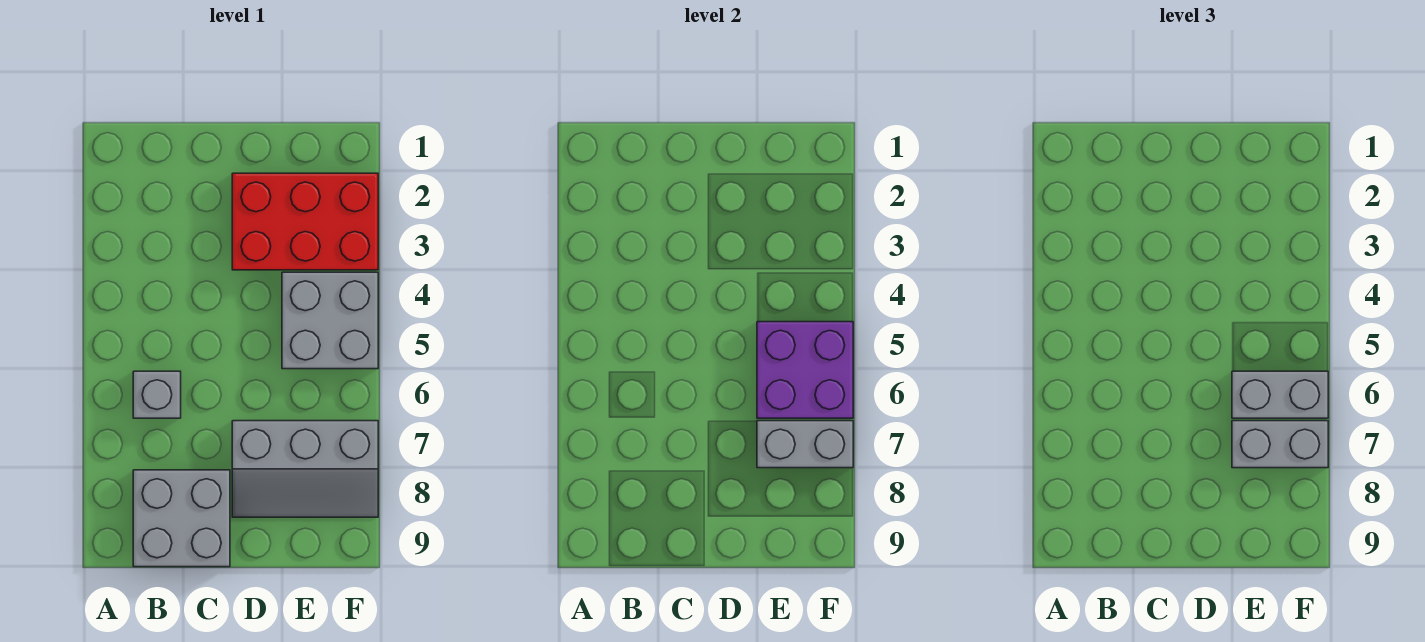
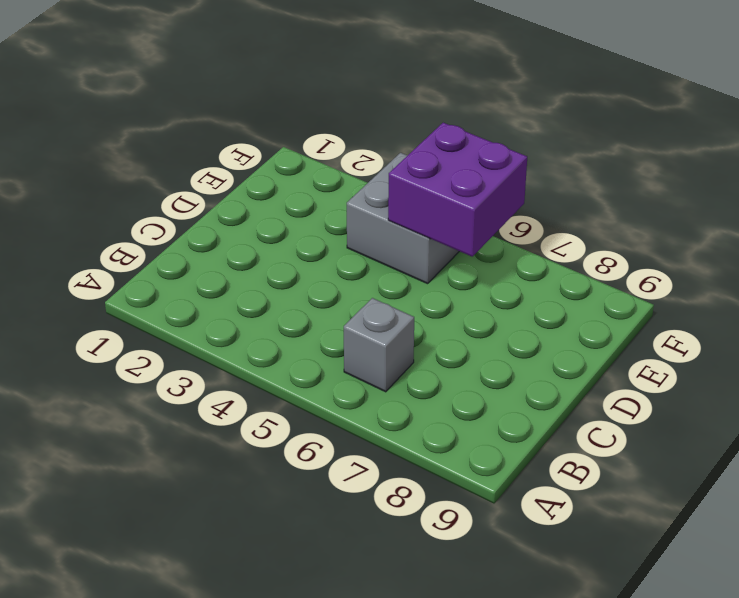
none -> grey 2x2 brick [133,470,230,567]
none -> red 2x3 brick [232,173,378,270]

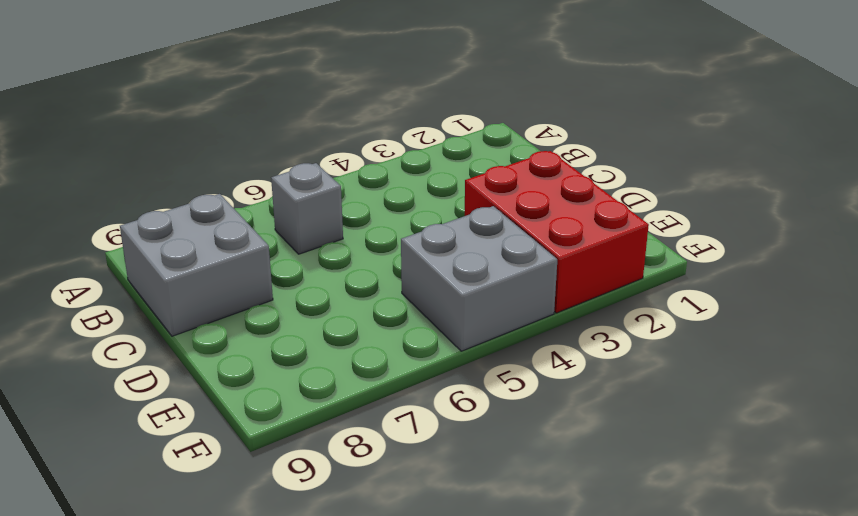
none -> grey 2x3 slope [232,421,378,517]
none -> purple 2x2 brick [757,322,853,418]

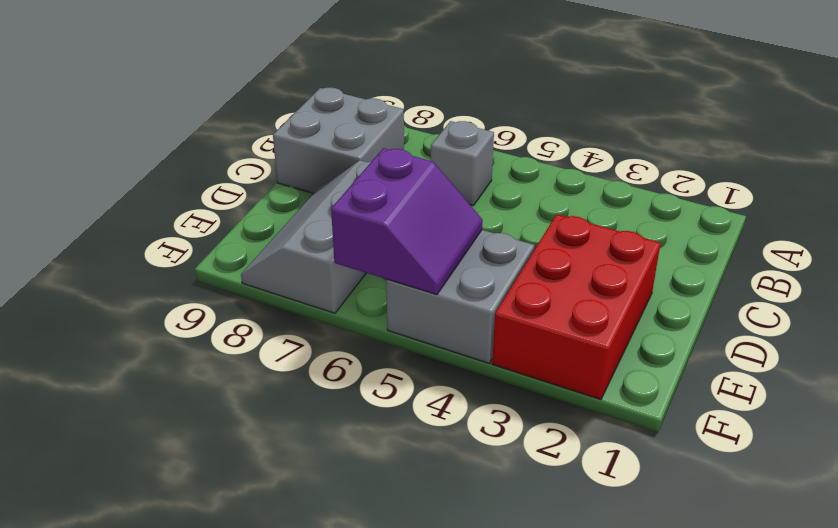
purple 2x2 slope [331,148,483,295] -> purple 2x2 brick [757,322,853,418]
none -> grey 1x2 brick [757,421,853,468]
none -> grey 1x2 brick [1232,371,1328,418]

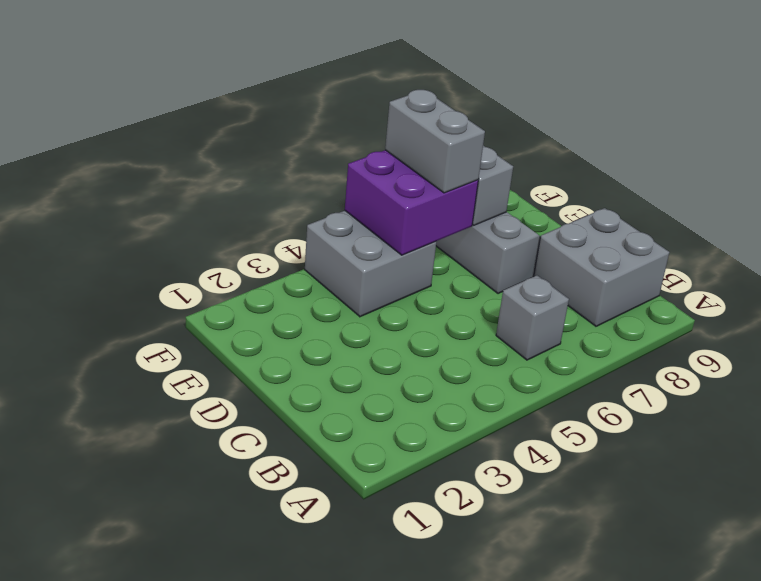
none -> red 2x3 brick [232,173,378,270]
none -> grey 1x2 brick [1232,421,1328,468]

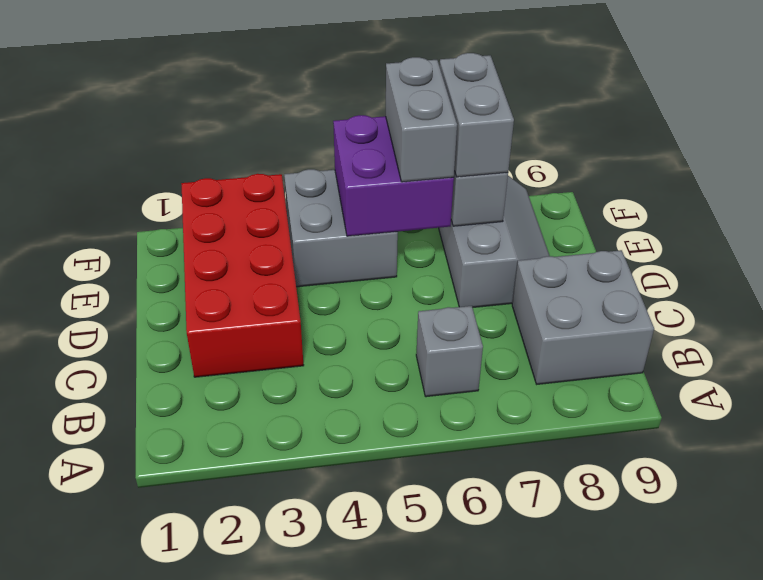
red 2x4 brick [181,174,304,377] -> red 2x3 brick [232,173,378,270]

